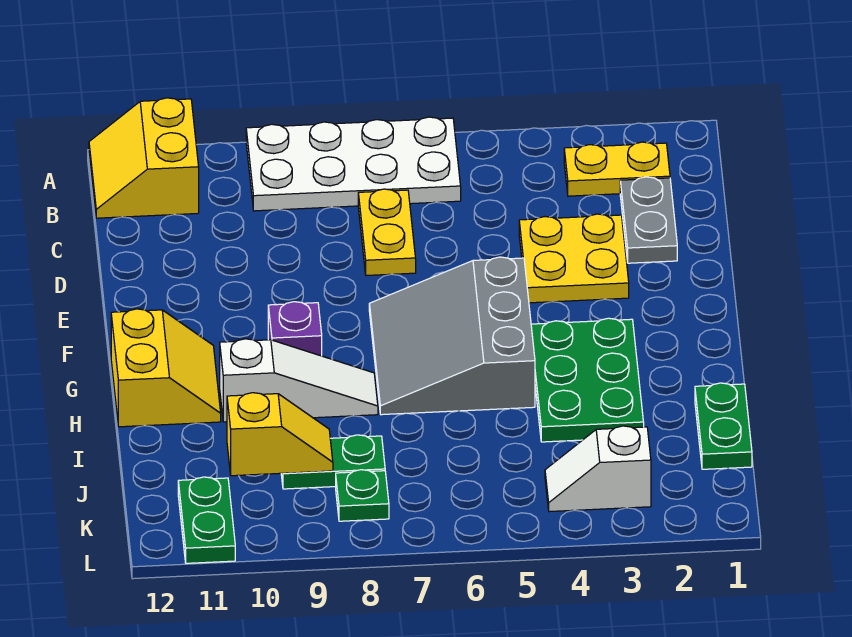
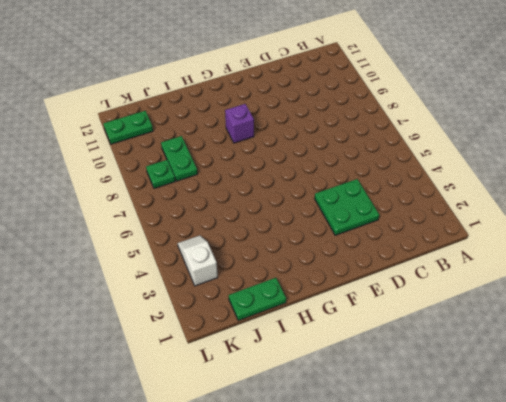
green 2x2 plate [315,179,379,235] -> yellow 2x2 plate [519,214,629,303]
none -> white 2x4 plate [246,117,461,211]
none -> yellow 2x2 slope [89,98,199,218]
none -> yellow 1x2 plate [564,142,670,196]

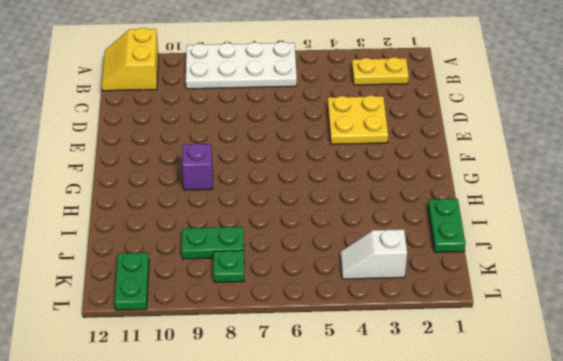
none -> grey 1x2 plate [620,177,677,263]
none -> yellow 1x2 plate [358,189,416,275]
none -> grey 3x3 slope [369,257,535,415]

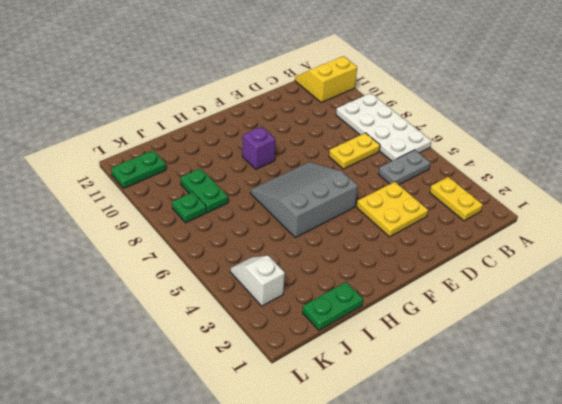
grey 1x2 plate [378,150,430,185] -> grey 1x2 plate moved to [620,177,677,263]
none -> green 2x3 plate [531,318,644,442]
none -> yellow 2x2 slope [111,309,221,427]
none -> white 1x3 slope [220,339,378,422]

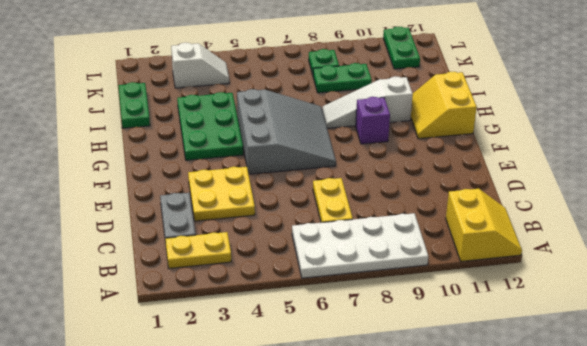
none -> yellow 1x2 slope [227,393,333,476]

